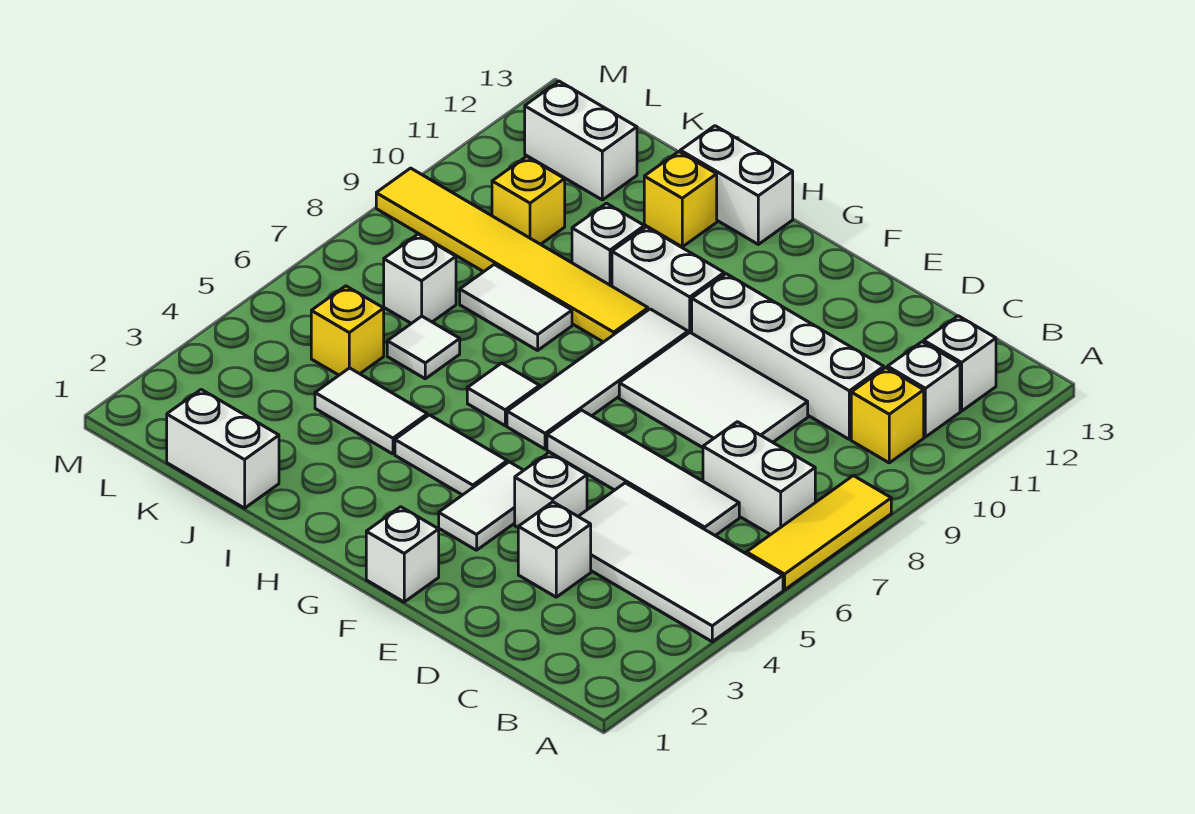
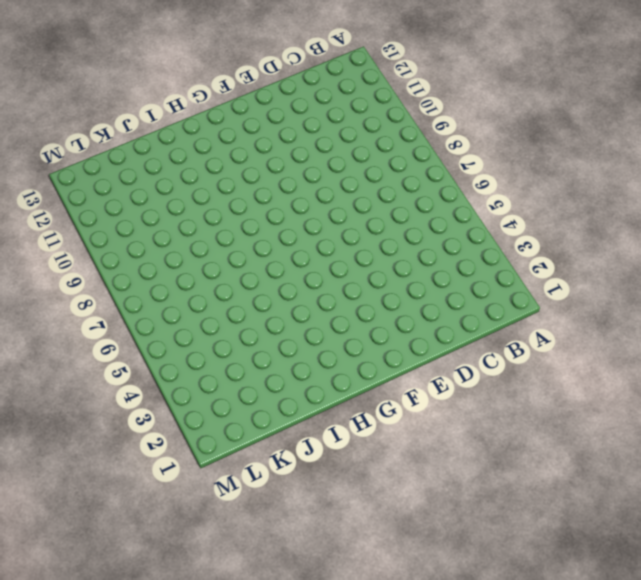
none -> white 2x4 tile [578,483,783,642]
none -> yellow 1x3 tile [747,476,891,590]
none -> white 1x2 brick [703,422,815,535]

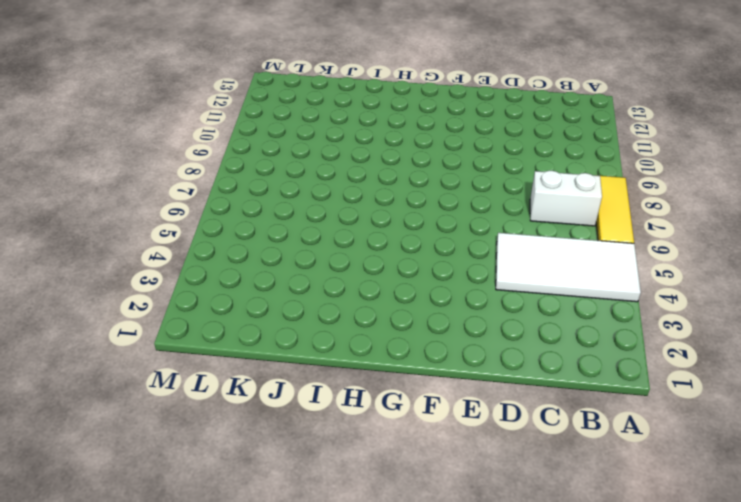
none -> yellow 1x1 brick [851,368,924,463]
none -> white 1x1 brick [887,342,960,437]
none -> white 1x1 brick [924,316,996,411]

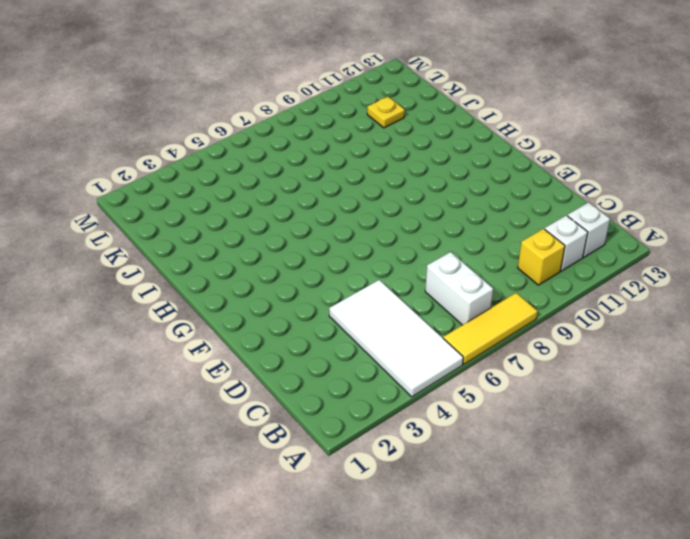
yellow 1x1 plate [367,97,405,128] -> none
none -> white 1x4 tile [547,410,739,536]
none -> white 1x4 brick [692,274,884,439]
none -> white 1x1 brick [518,502,591,597]

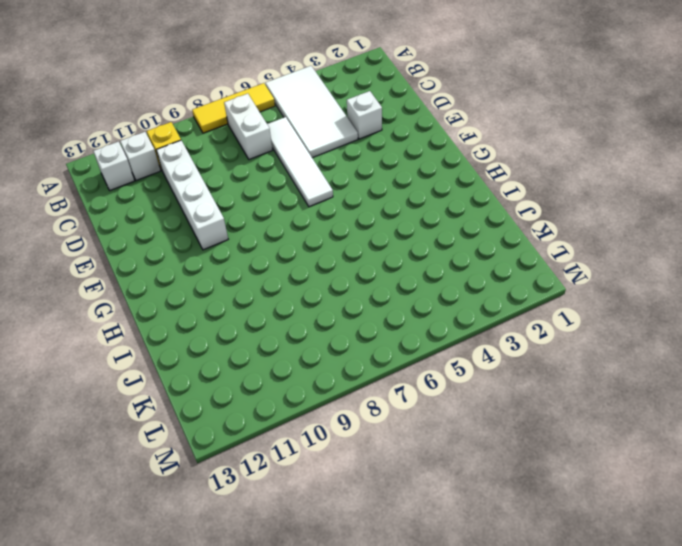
none -> white 2x3 tile [619,333,808,448]
none -> white 1x1 brick [515,453,587,527]
none -> white 1x1 brick [366,507,439,602]

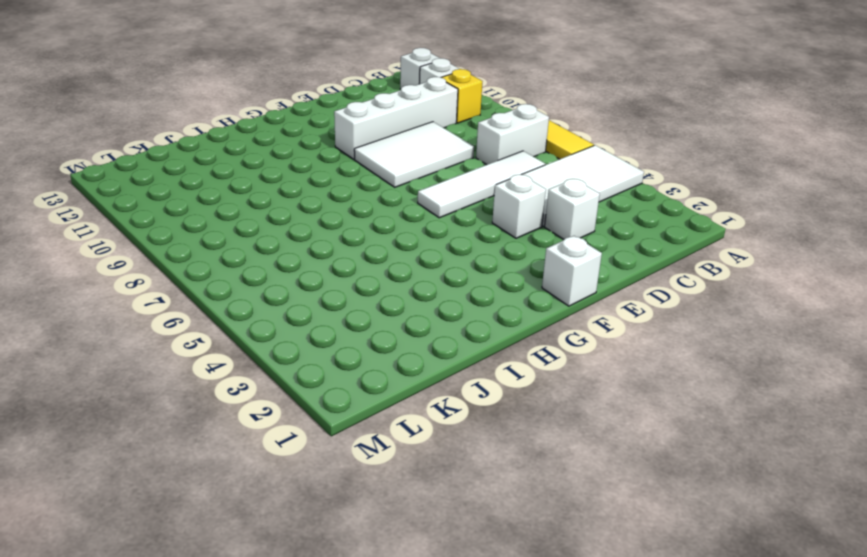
none -> white 1x2 tile [439,462,524,550]
none -> white 1x2 tile [395,415,507,495]
none -> white 1x4 tile [507,309,688,449]

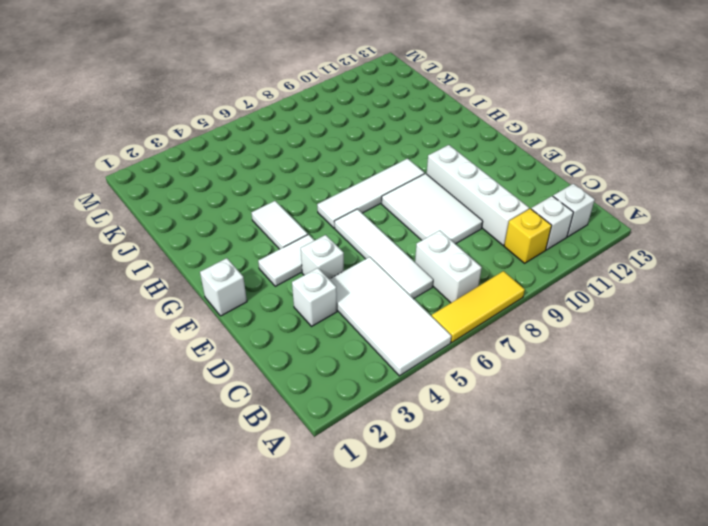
none -> white 1x2 brick [612,227,724,333]
none -> white 1x1 tile [467,363,540,426]
none -> yellow 1x6 tile [376,168,648,342]

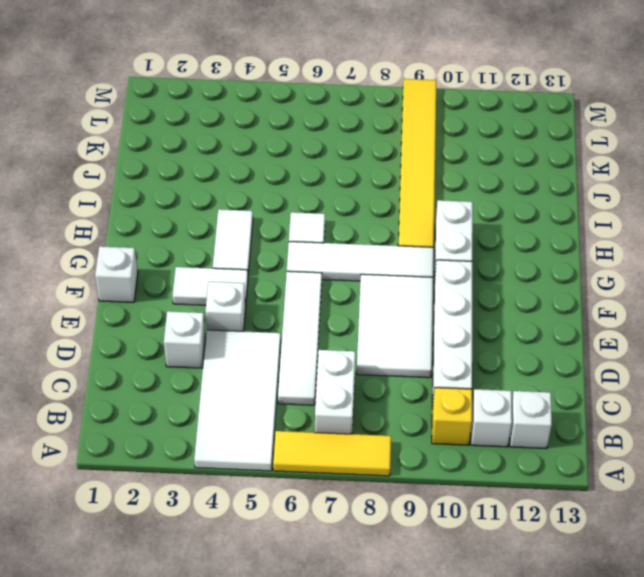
none -> white 1x2 brick [680,126,793,244]
none -> white 1x2 tile [315,368,427,454]
none -> white 1x2 tile [460,265,572,350]

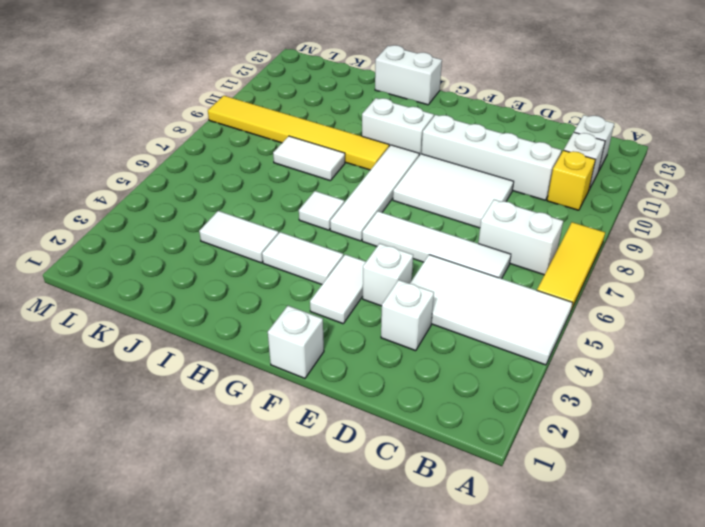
none -> white 1x1 brick [572,203,644,286]
none -> yellow 1x1 brick [644,152,717,247]
none -> white 1x2 brick [167,390,279,508]

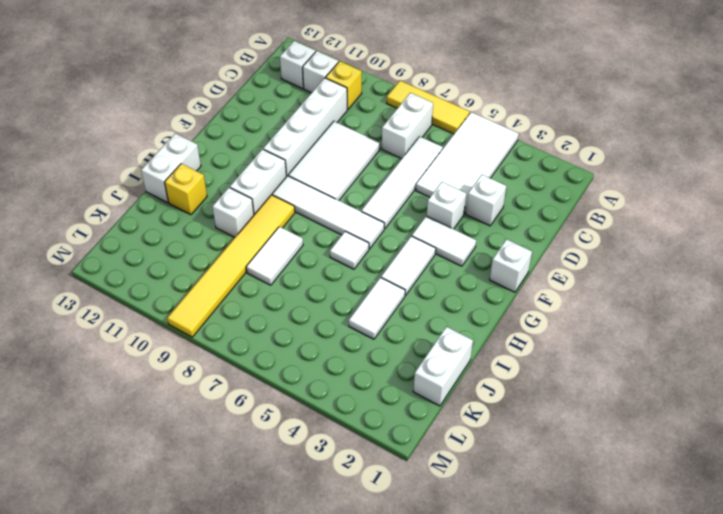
none -> white 1x1 tile [387,316,460,379]
none -> yellow 1x1 brick [311,286,384,375]
none -> white 1x1 brick [384,234,456,323]

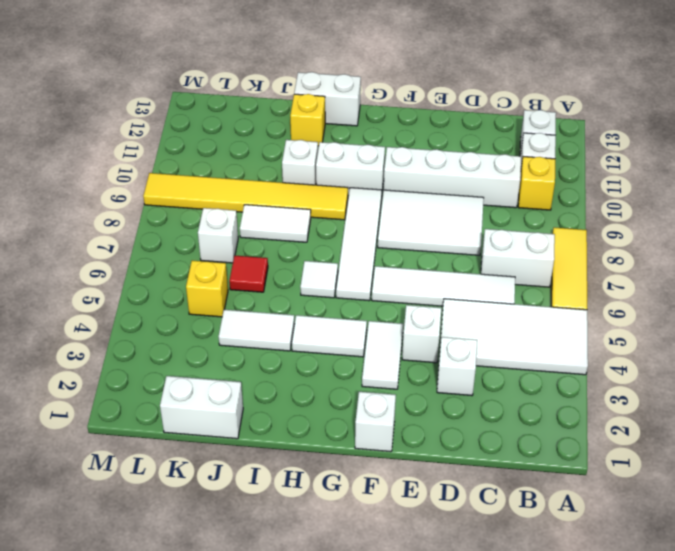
red 1x1 tile [229,256,268,292] -> white 1x1 tile [387,316,460,379]
none -> yellow 1x1 brick [492,156,565,244]
none -> white 1x2 brick [525,81,637,200]

